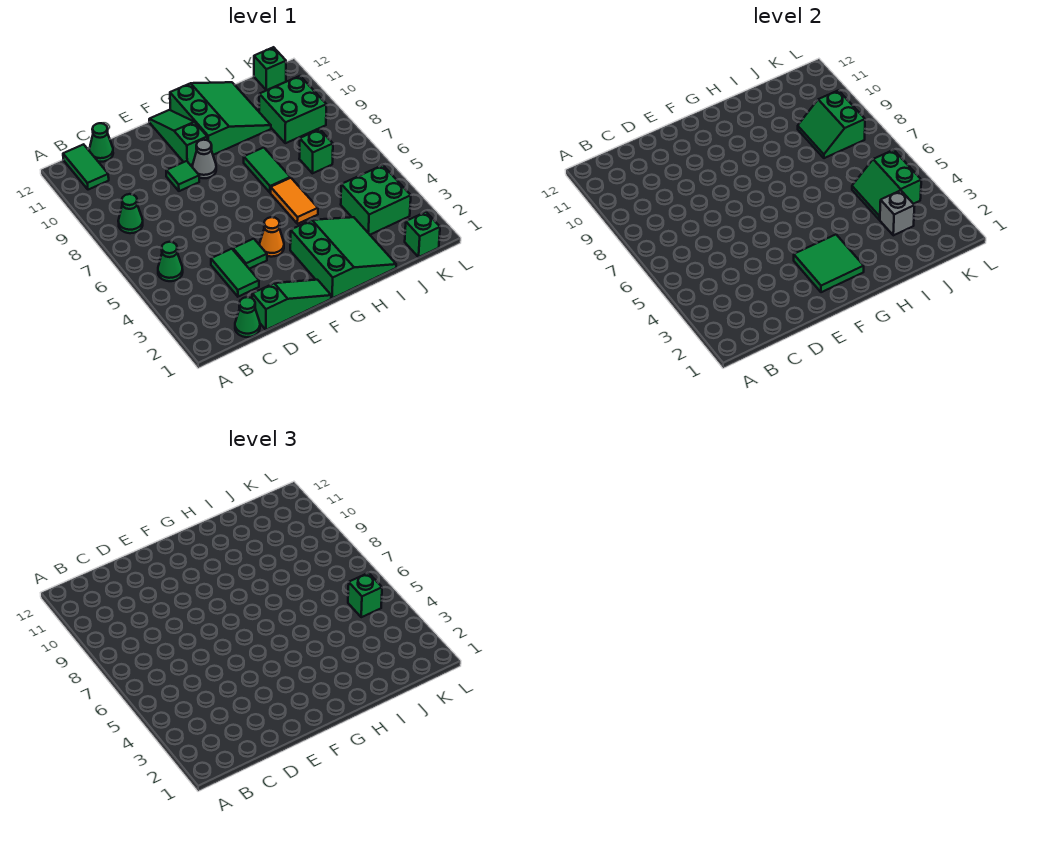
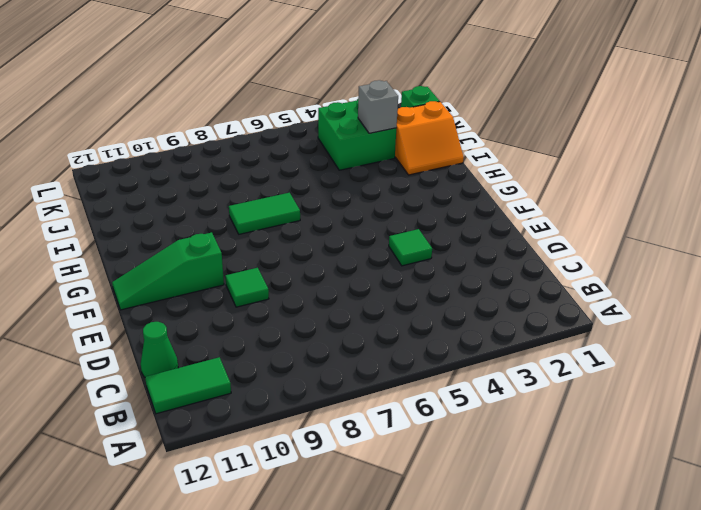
orange 2x2 slope [395,101,464,175] -> green 3x3 slope [290,217,396,298]
none -> green 1x1 cone [158,242,183,281]
none -> green 1x1 cone [118,194,143,233]
none -> green 1x1 cone [235,297,260,337]

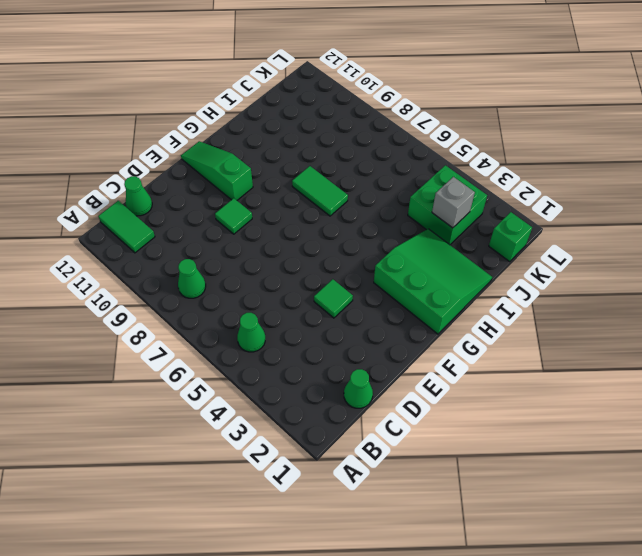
none -> green 1x3 slope [252,280,331,330]
none -> green 1x2 tile [211,249,259,297]
none -> orange 1x1 cone [260,217,284,257]

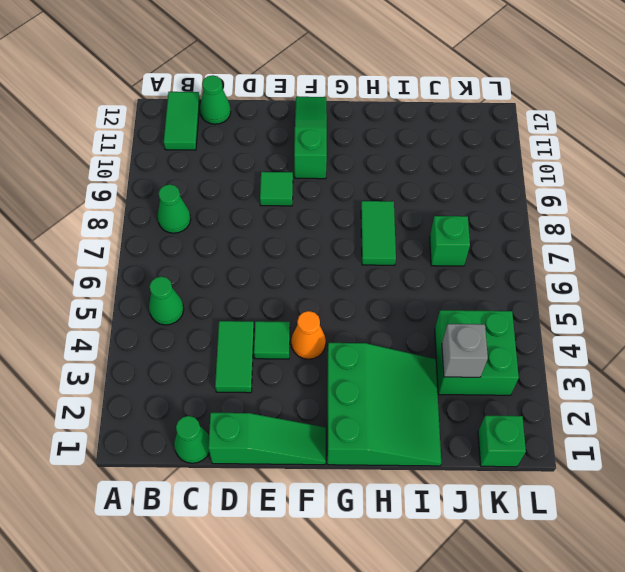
none -> grey 1x1 cone [192,140,216,178]
none -> green 3x3 slope [170,82,271,155]
none -> orange 1x2 tile [271,178,318,224]

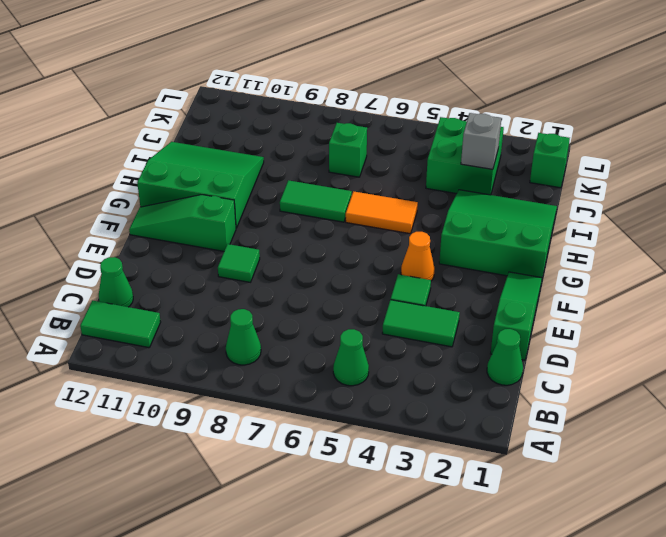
none -> grey 1x1 cone [192,140,216,178]
none -> green 2x2 brick [259,76,326,143]
none -> green 1x1 brick [254,47,286,90]

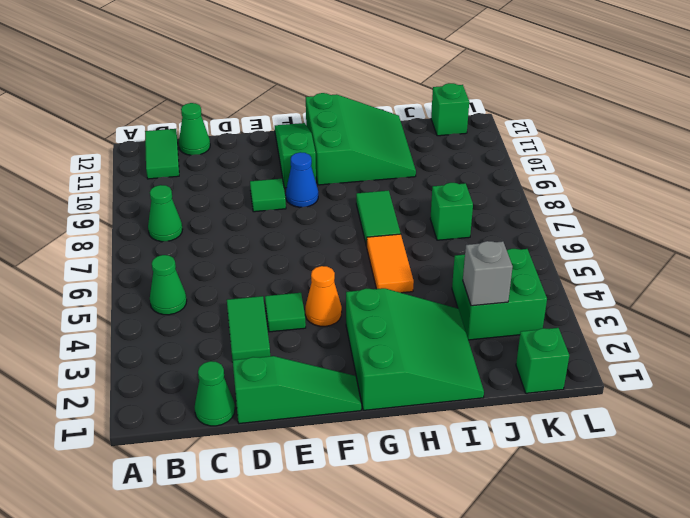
blue 1x1 cone [286,152,318,207] -> grey 1x1 cone [192,140,216,178]
none -> green 2x2 brick [259,76,326,143]
none -> green 2x2 tile [794,235,864,292]
none -> green 2x2 slope [852,150,921,220]

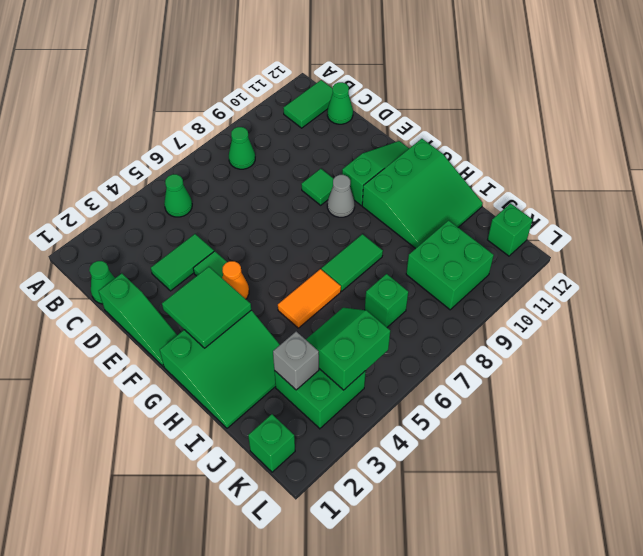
none -> green 2x2 slope [798,90,865,158]
none -> green 1x1 brick [348,573,382,617]

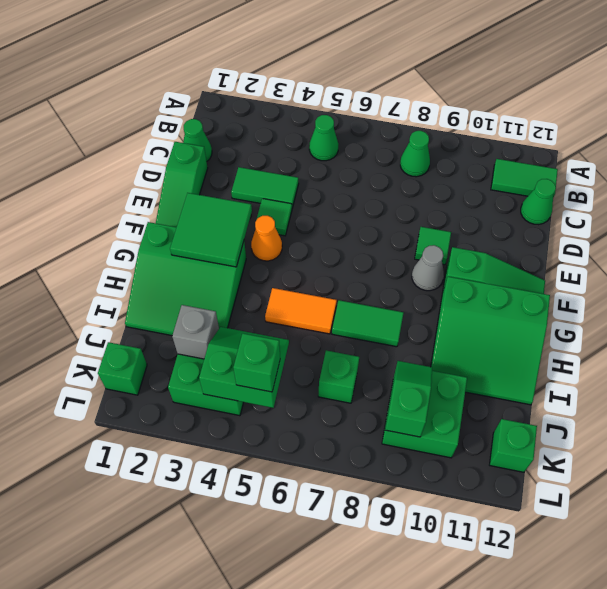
green 1x2 slope [385,361,432,437] -> green 2x2 slope [798,90,865,158]

